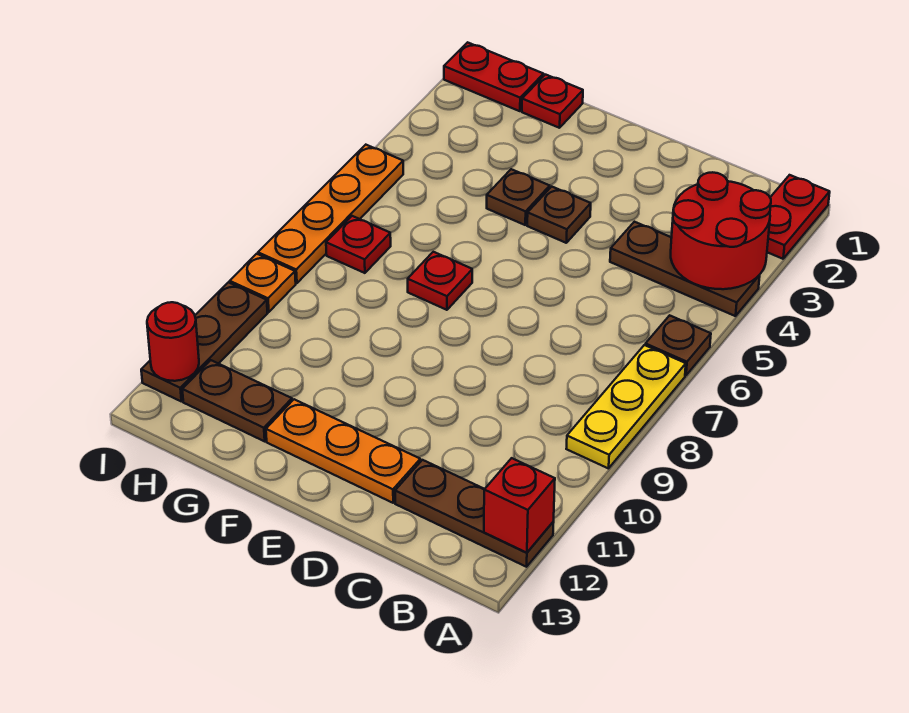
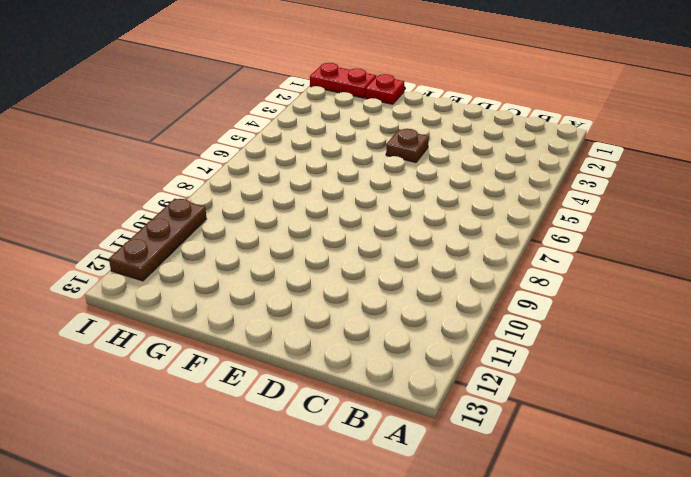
none -> red 1x2 plate [767,175,830,259]
none -> brown 1x3 plate [610,222,760,316]
none -> brown 1x1 plate [645,315,711,375]

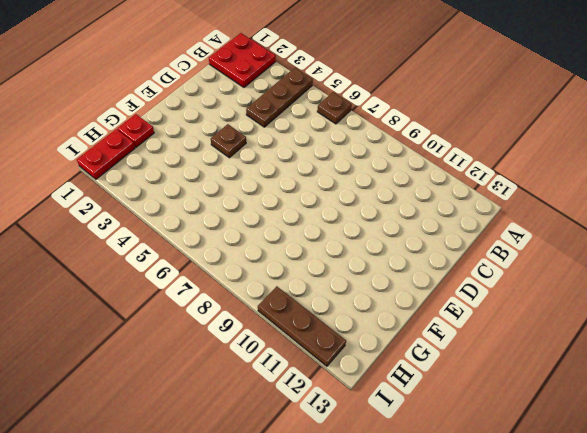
red 2x2 plate [209,33,276,87] -> red 1x2 plate [767,175,830,259]
none -> yellow 1x3 plate [566,345,686,468]
none -> brown 1x3 plate [395,460,554,567]
none -> orange 1x3 plate [266,399,420,503]

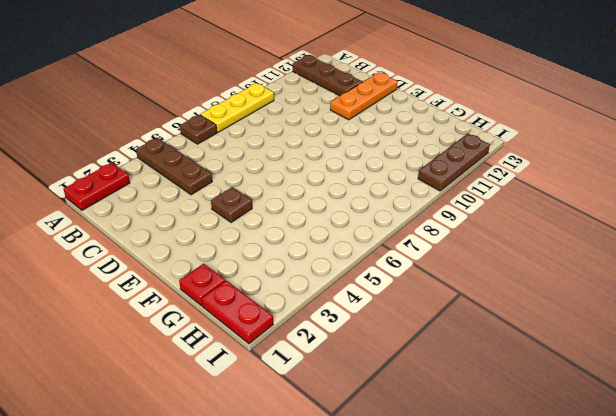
orange 1x3 plate [330,72,398,120] -> orange 1x3 plate turned to [266,399,420,503]
none -> brown 1x1 plate [487,169,550,225]
none -> red 1x1 plate [408,252,472,310]
none -> brown 1x2 plate [182,360,292,441]

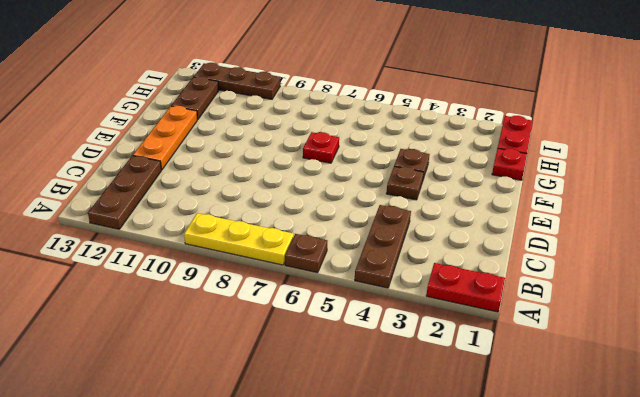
none -> red 1x1 plate [326,216,391,273]
none -> orange 1x4 plate [258,145,403,283]
none -> orange 1x1 plate [230,254,296,312]

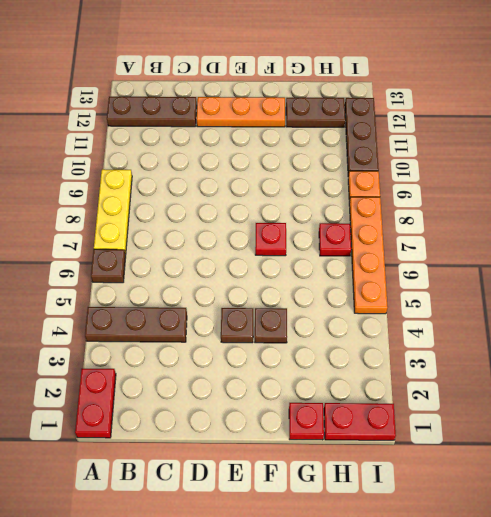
none -> red 2x2 round brick [671,172,771,289]
none -> red 1x1 brick [484,458,555,553]
none -> red 1x1 round brick [147,302,199,381]

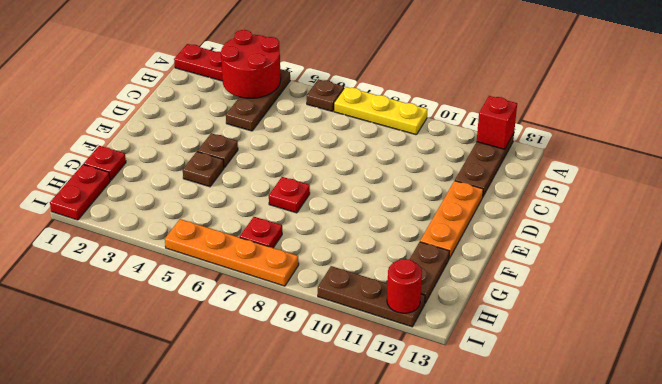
none -> orange 1x1 plate [230,254,296,312]

